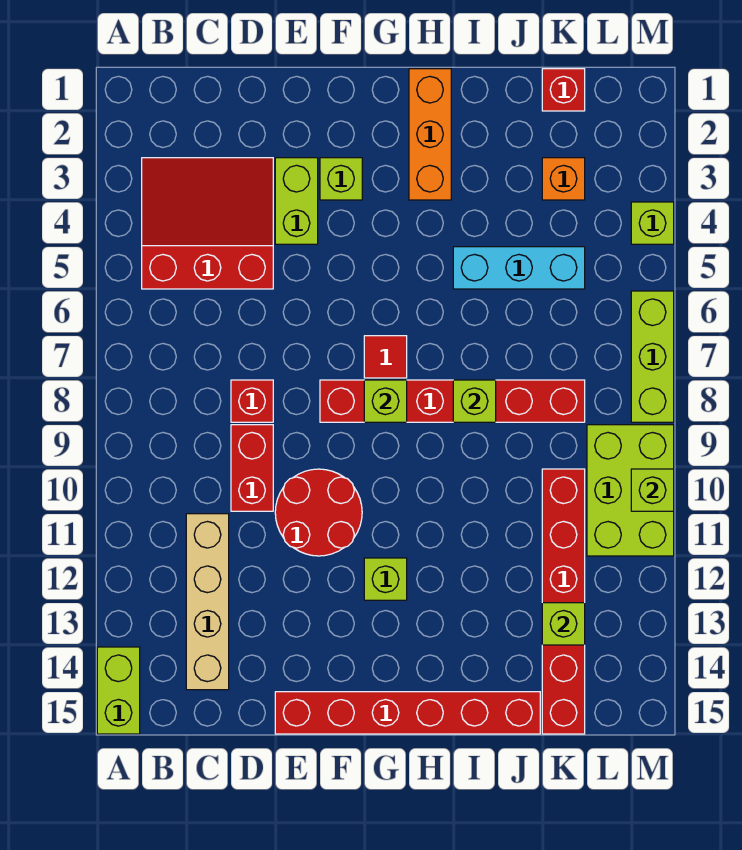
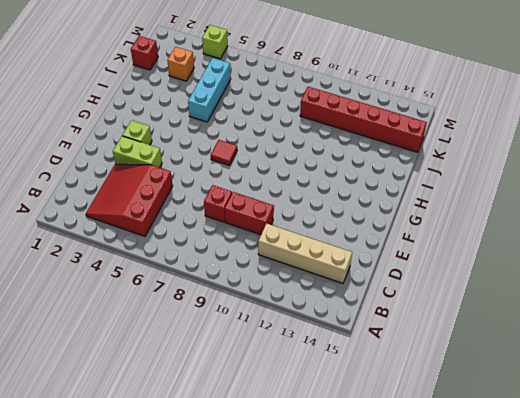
none -> lime 1x2 brick [97,647,140,734]
none -> red 2x2 round brick [275,469,362,556]
none -> red 1x6 brick [275,692,540,734]

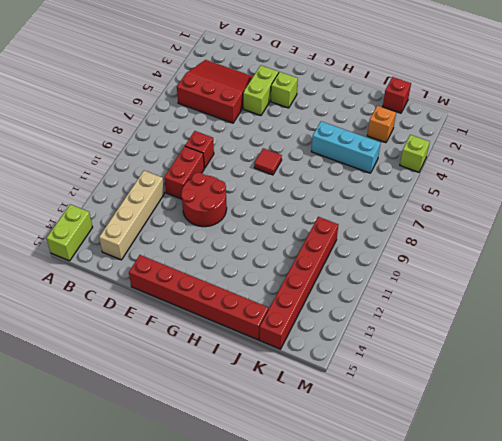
none -> red 1x6 brick [320,380,585,422]
none -> lime 1x1 brick [364,558,407,600]
none -> orange 1x3 brick [409,69,451,200]

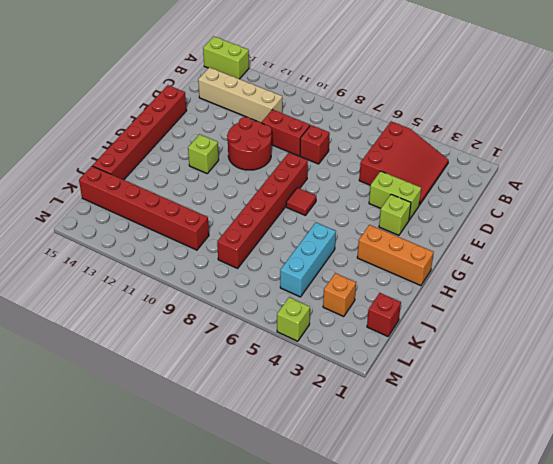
none -> lime 2x3 brick [587,425,674,556]
none -> lime 1x3 brick [631,291,674,422]
none -> lime 1x1 brick [364,380,407,422]

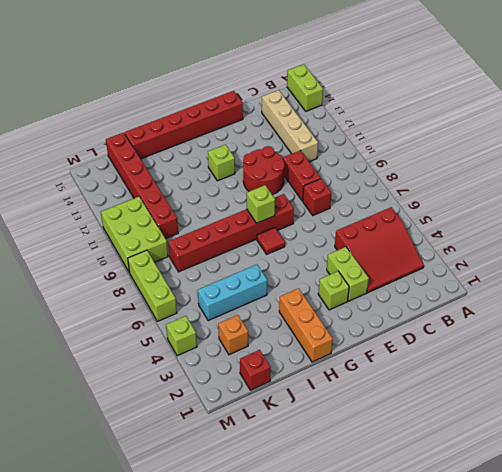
none -> lime 1x1 brick [453,380,496,422]
none -> lime 1x1 brick [542,603,585,645]
none -> lime 1x1 brick [631,469,674,511]

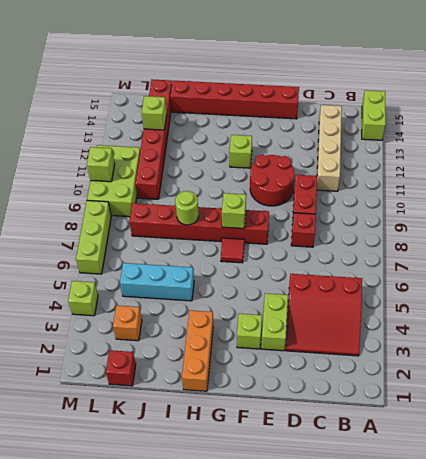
lime 1x1 round brick [175,191,199,225] -> lime 1x1 brick [453,380,496,422]

